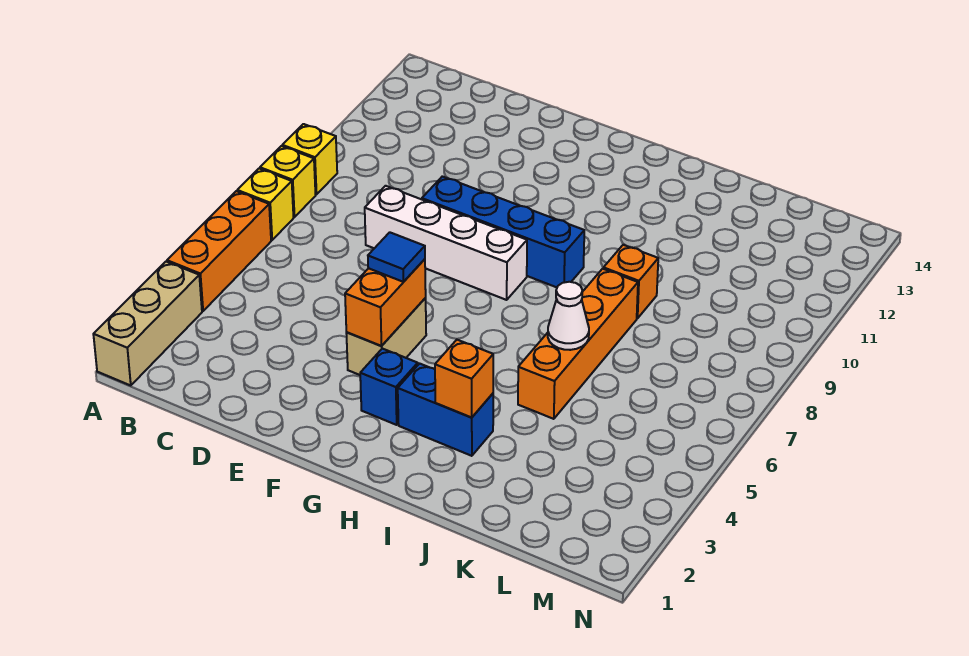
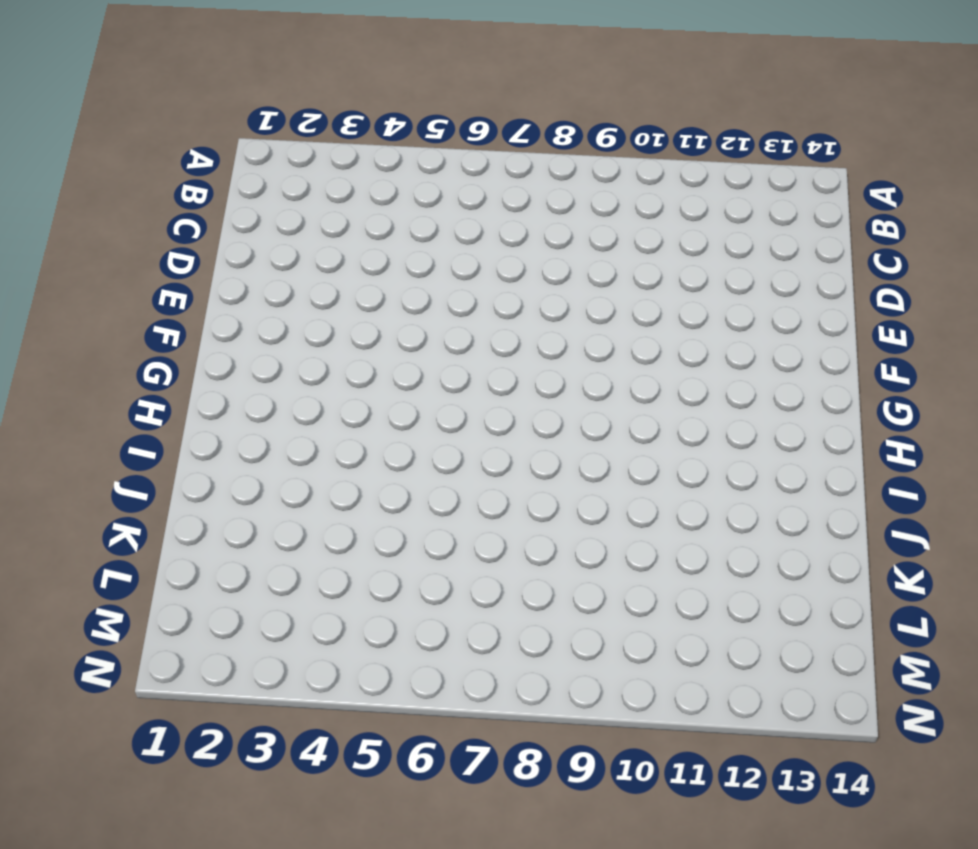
none -> tan 1x3 brick [93,262,202,386]
none -> orange 1x3 brick [167,191,271,311]
none -> yellow 1x1 brick [237,169,293,240]

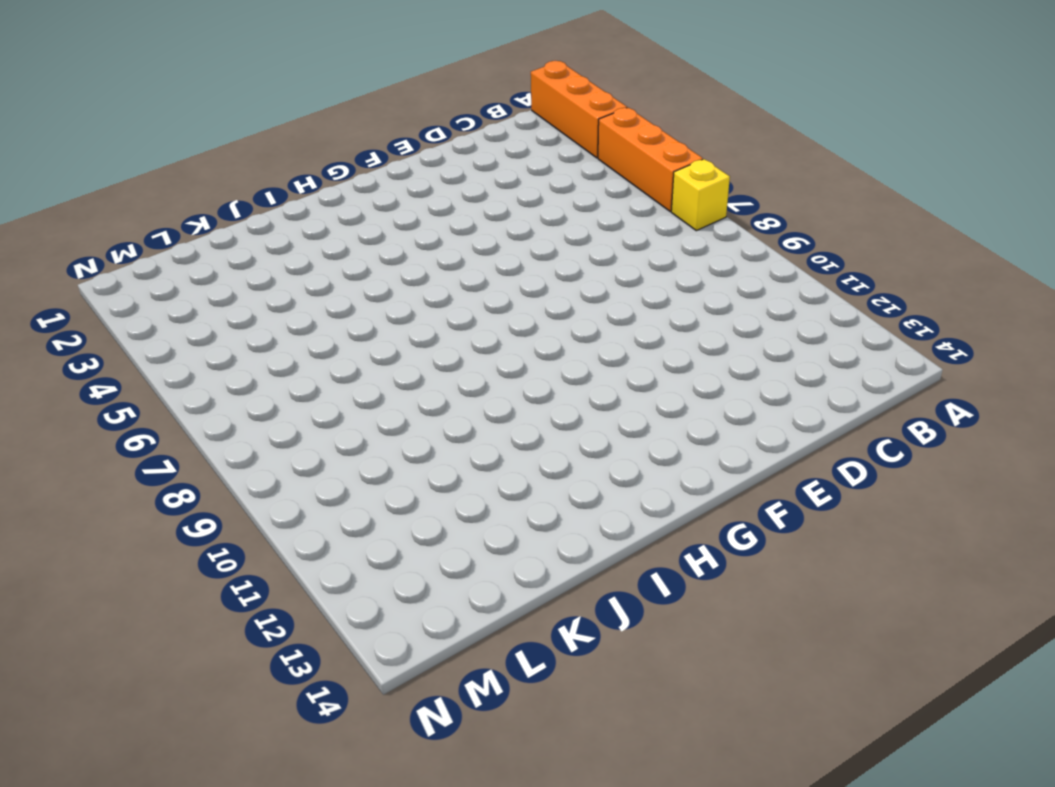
orange 1x3 brick [531,61,627,158] -> tan 1x3 brick [93,262,202,386]
none -> yellow 1x1 brick [260,146,316,217]
none -> yellow 1x1 brick [282,124,337,195]
none -> white 1x4 brick [365,186,527,300]

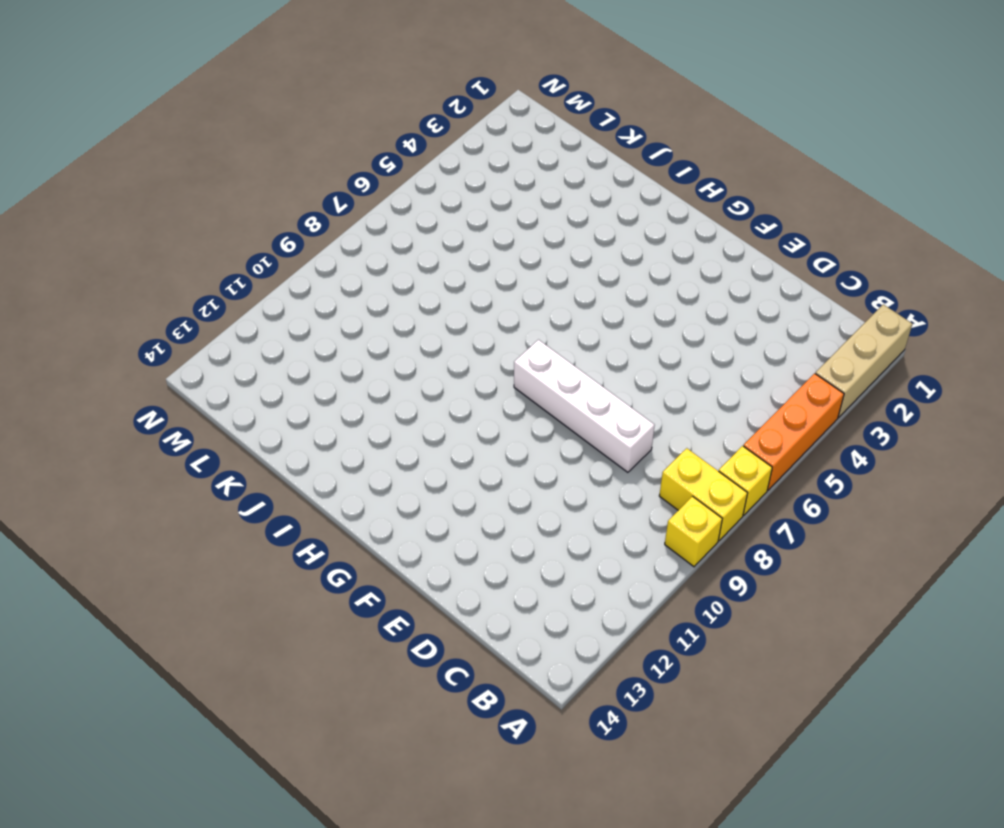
yellow 1x2 brick [659,448,748,541] -> yellow 1x1 brick [260,146,316,217]
none -> blue 1x4 brick [422,176,584,287]
none -> tan 1x2 brick [346,298,426,375]
none -> blue 1x1 brick [360,349,418,425]

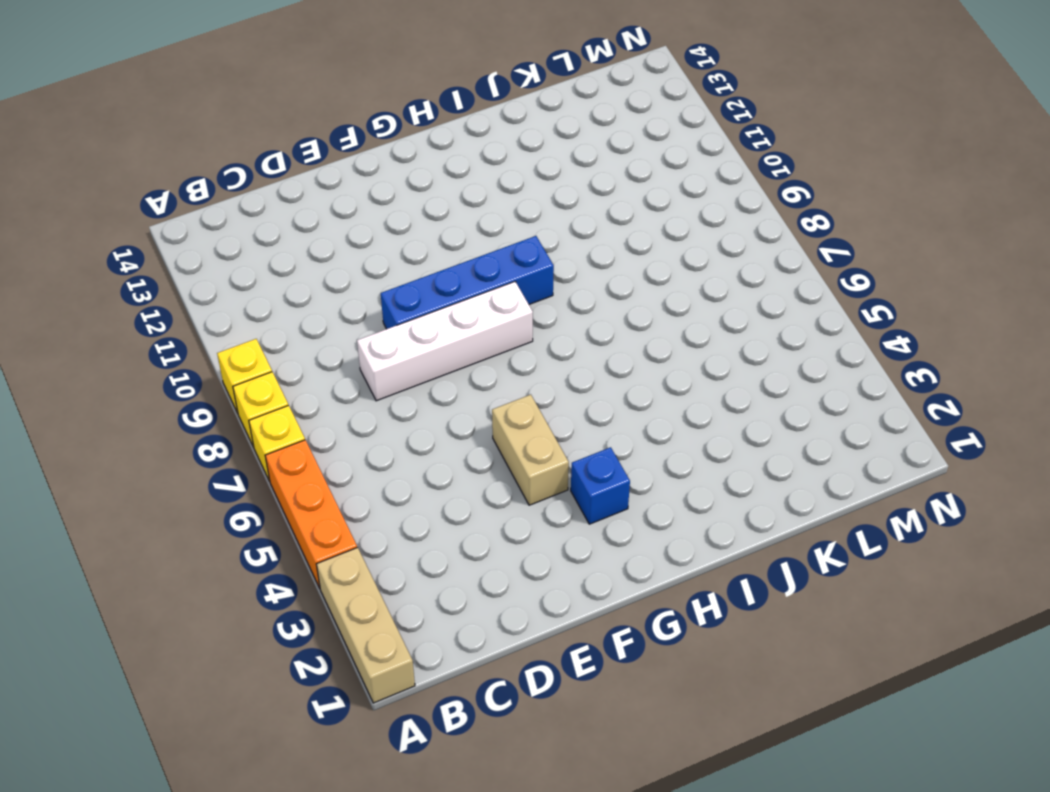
none -> blue 1x2 brick [398,364,493,456]
none -> orange 1x4 brick [518,269,638,419]
none -> orange 1x1 brick [603,245,658,319]

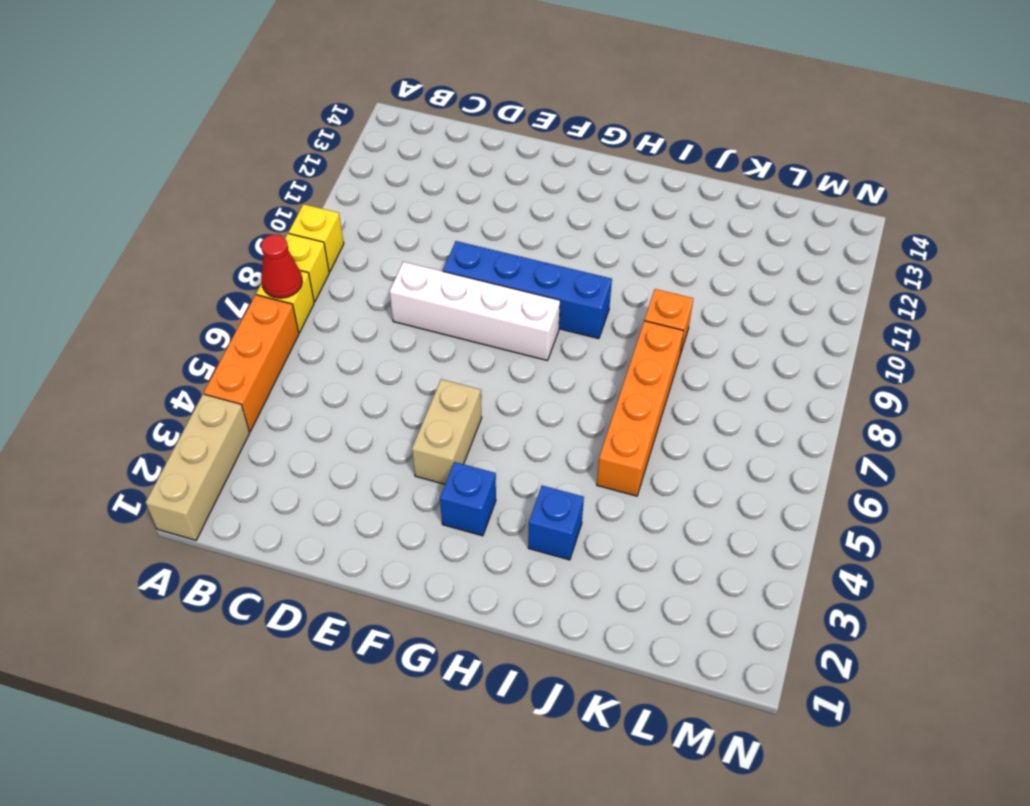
red 1x1 cone [261,235,302,298] -> none
blue 1x1 brick [528,486,584,560] -> blue 1x2 brick [398,364,493,456]
none -> orange 1x2 brick [345,259,426,346]
none -> orange 1x1 brick [435,340,493,418]
none -> white 1x1 cone [548,282,589,350]

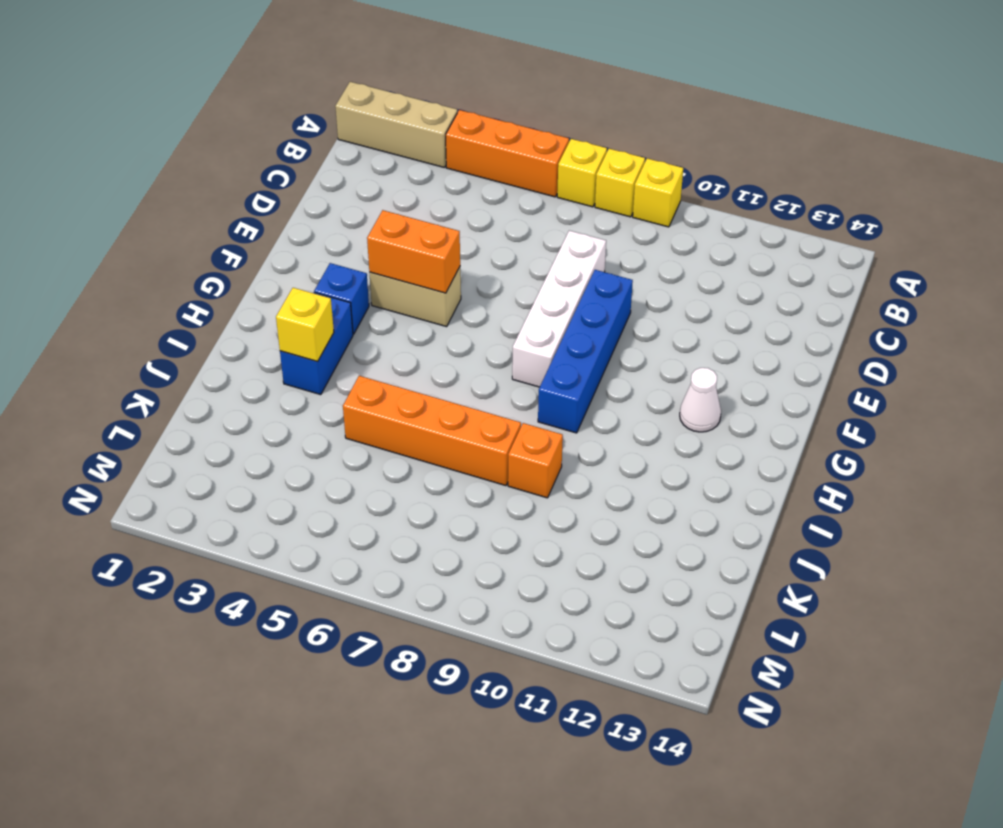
white 1x1 cone [680,368,721,432] -> white 1x1 cone moved to [548,282,589,350]
yellow 1x1 brick [276,288,334,362] -> orange 1x1 brick [435,340,493,418]
none -> blue 1x1 tile [368,232,425,282]

